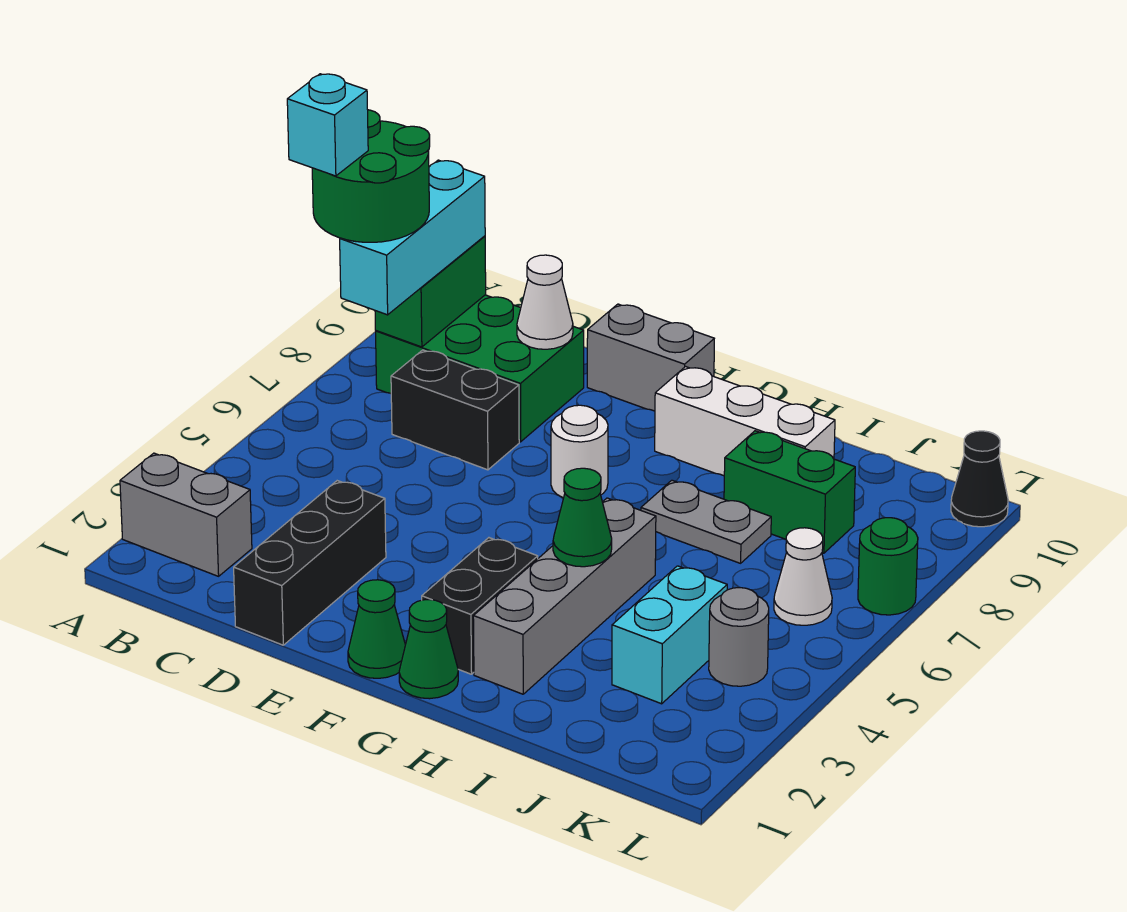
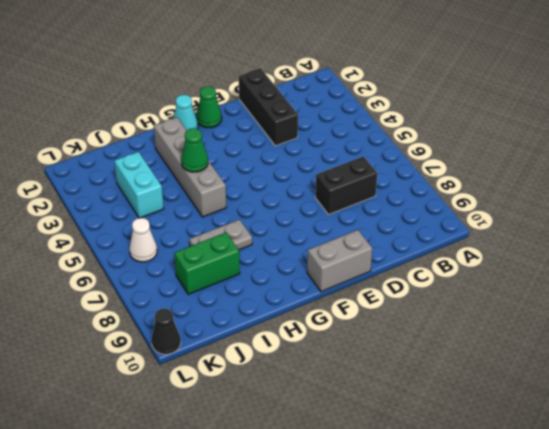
cyan 1x1 cone [174,95,198,130] -> green 1x1 cone [399,600,458,699]
none -> grey 1x2 brick [120,453,252,576]
none -> green 2x3 brick [376,295,584,442]
none -> white 1x1 round brick [551,405,608,498]

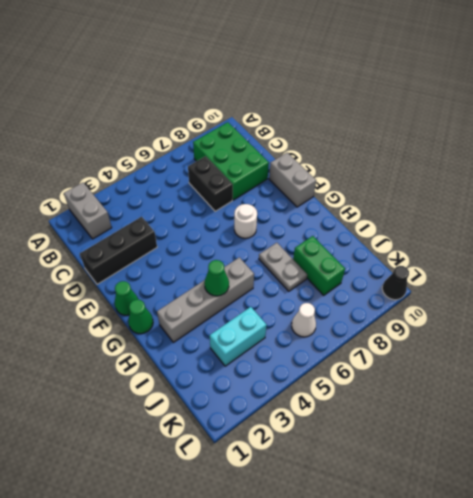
none -> black 1x2 brick [422,538,538,674]
none -> white 1x3 brick [655,367,835,476]
none -> grey 1x1 round brick [709,588,769,686]

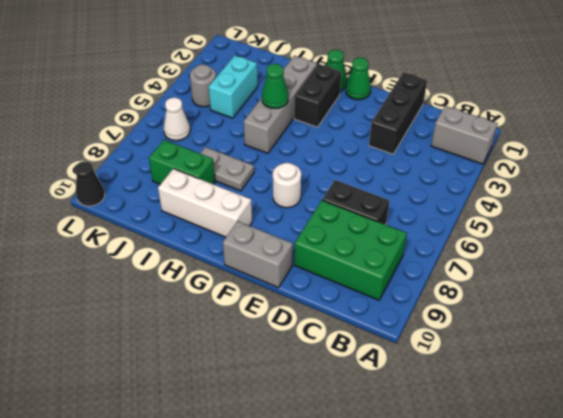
none -> green 1x1 round brick [858,518,918,615]
none -> green 1x2 brick [375,236,486,347]
none -> white 1x1 cone [517,255,573,349]

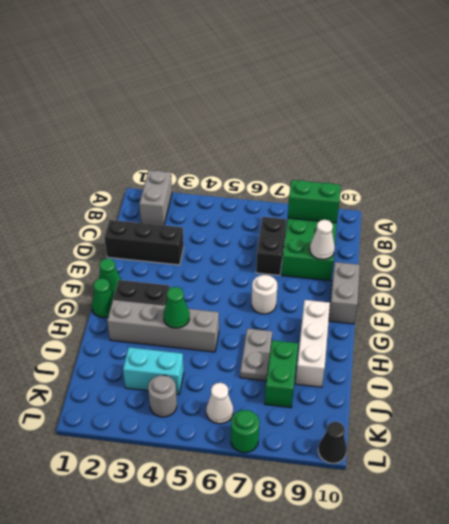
none -> cyan 1x3 brick [340,160,485,315]
none -> green 2x2 round brick [312,110,430,242]
none -> cyan 1x1 brick [287,74,368,176]

